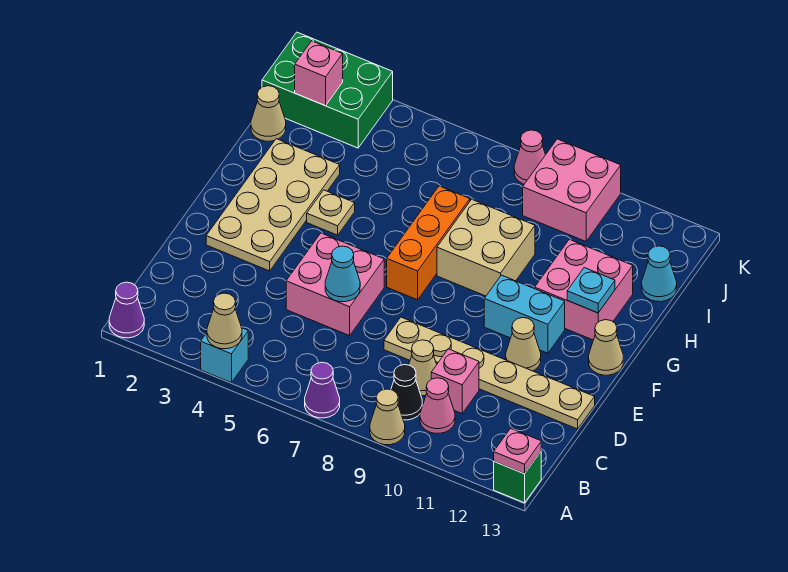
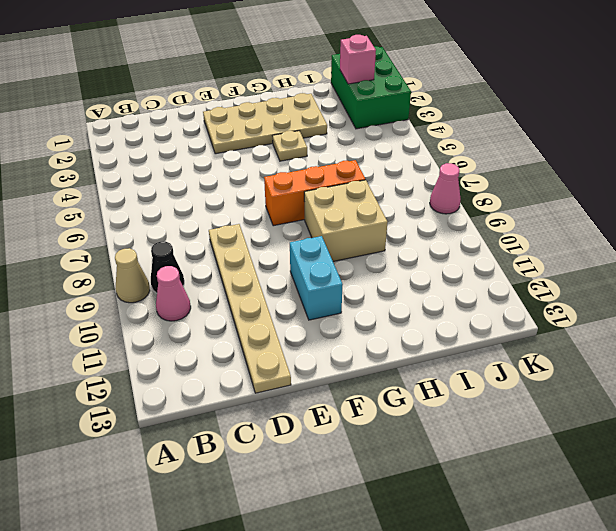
none -> purple 1x1 cone [109,282,144,338]
none -> cyan 1x1 brick [201,328,248,383]
none -> purple 1x1 cone [305,362,340,418]

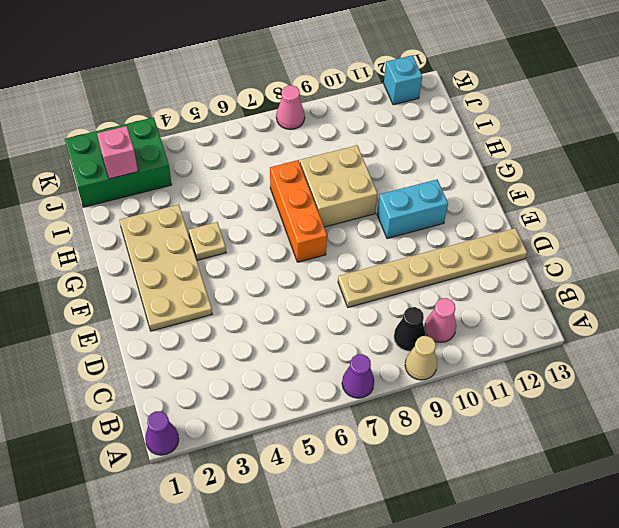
cyan 1x1 brick [384,55,422,105] -> cyan 1x1 brick moved to [201,328,248,383]
none -> green 1x1 brick [494,452,541,503]
none -> tan 1x1 cone [409,340,437,396]
none -> pink 1x1 brick [431,349,479,413]

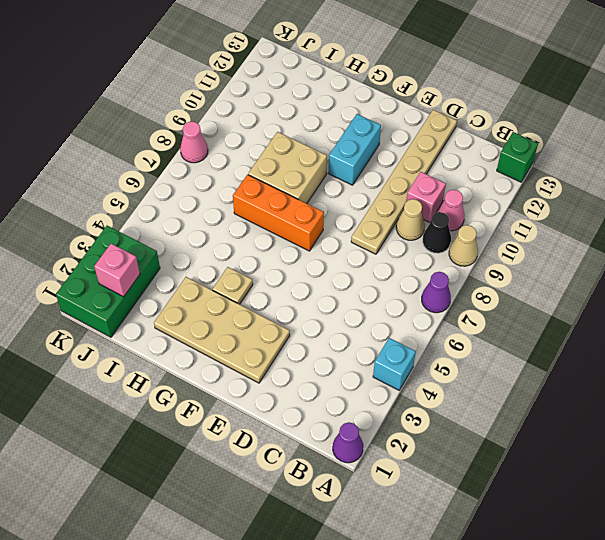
none -> pink 2x2 brick [286,233,384,336]
none -> tan 1x1 cone [506,318,541,371]
none -> tan 1x1 cone [589,320,623,375]

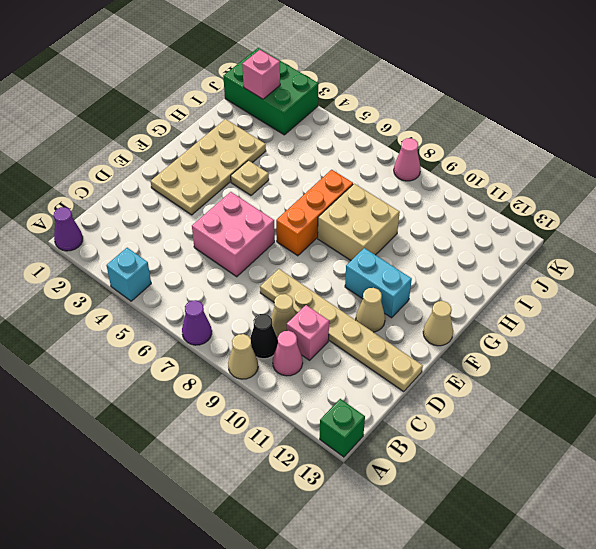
none -> pink 2x2 brick [535,239,633,340]
none -> tan 1x1 cone [251,86,286,141]
none -> cyan 1x1 cone [642,246,677,302]

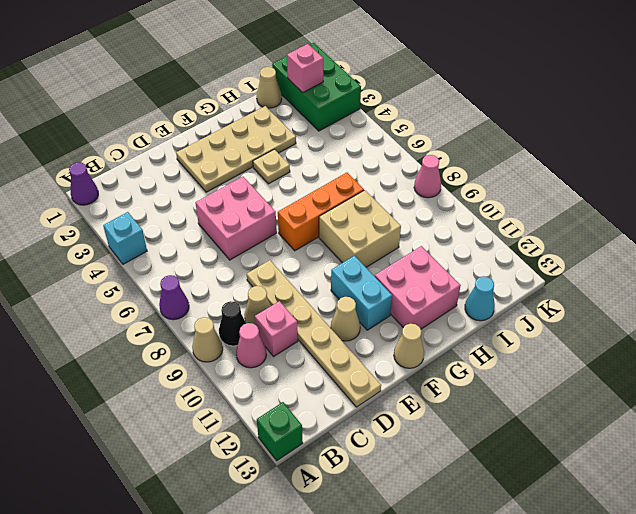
none -> pink 2x2 brick [523,139,621,241]
none -> tan 1x1 cone [207,293,242,349]
none -> pink 1x1 plate [494,428,541,474]

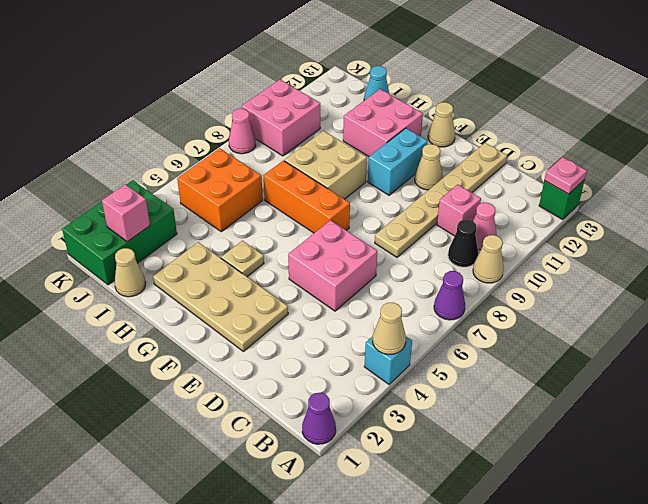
orange 2x2 brick [177,148,263,232] -> none
none -> tan 1x1 cone [409,340,437,396]
none -> cyan 1x1 cone [325,246,360,302]
none -> cyan 1x1 plate [567,268,615,313]

